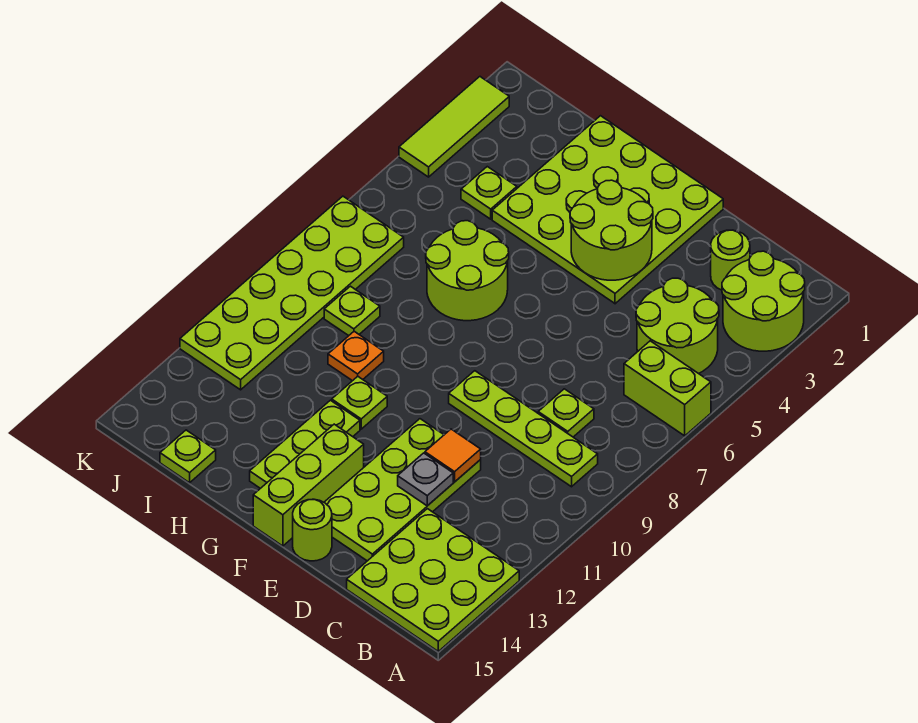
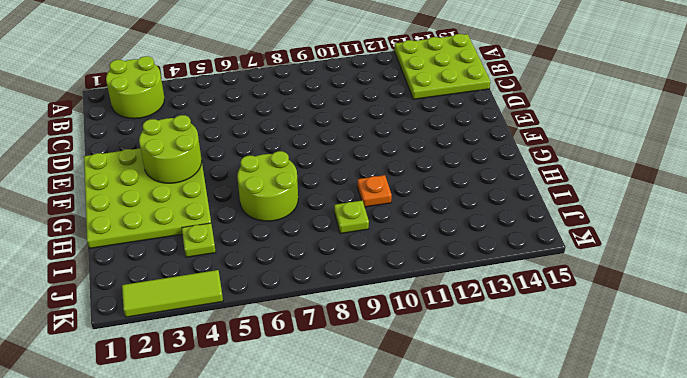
none -> lime 1x2 brick [624,341,711,436]
none -> lime 2x2 round brick [636,278,719,374]
none -> lime 1x4 plate [449,371,598,487]

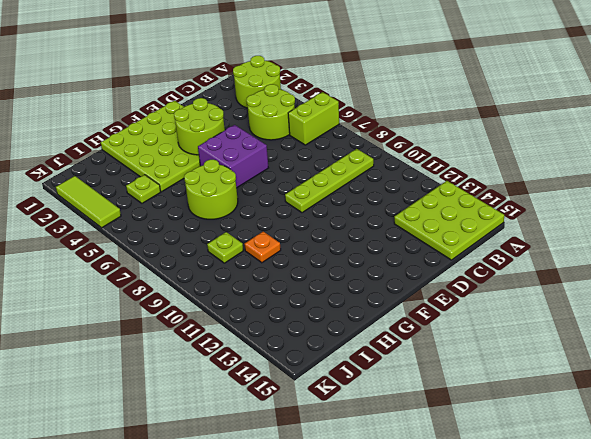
purple 2x2 brick [198,125,268,188] -> none
none -> lime 1x1 round brick [711,230,750,290]
none -> lime 1x1 plate [538,389,594,437]
none -> lime 2x4 plate [324,419,481,561]

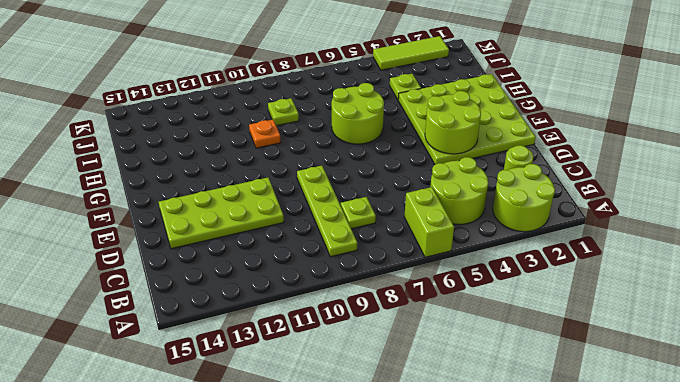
none -> lime 3x3 plate [347,509,519,651]
none -> lime 1x1 round brick [293,499,332,561]
none -> lime 1x3 brick [253,424,364,546]

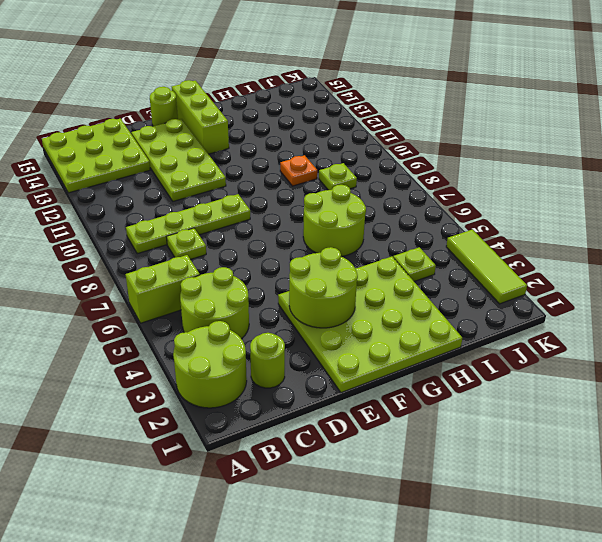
none -> lime 1x1 plate [332,376,387,429]
none -> lime 1x3 plate [250,400,360,488]
none -> lime 1x1 plate [160,430,216,483]

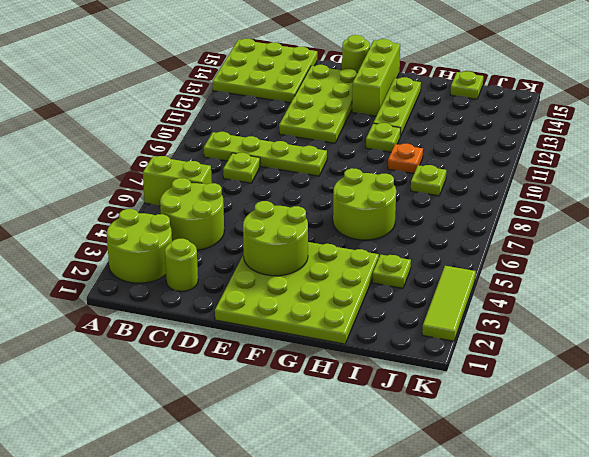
none -> lime 2x6 plate [180,196,404,390]
none -> orange 1x1 tile [425,429,481,482]
none -> grey 1x1 plate [398,453,453,506]

